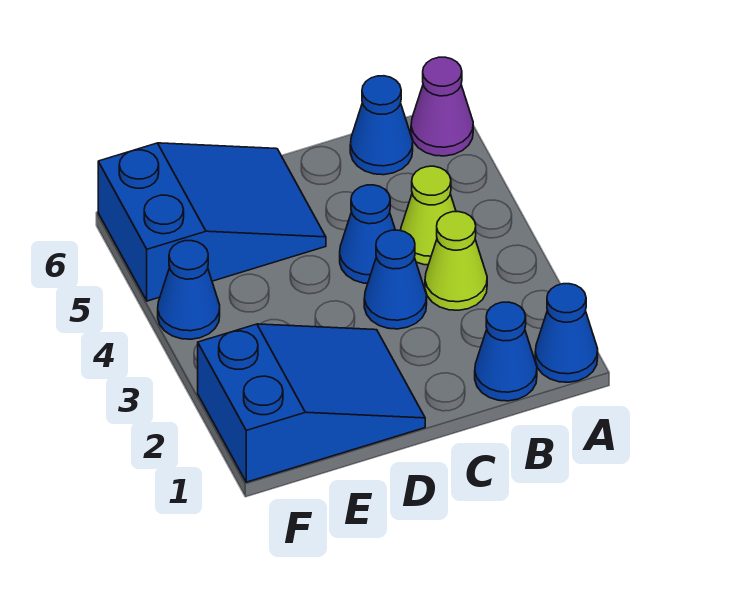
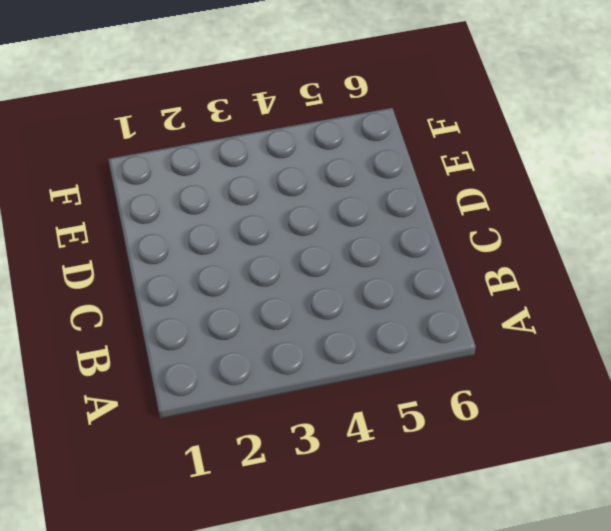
none -> blue 1x1 cone [535,284,598,382]
none -> purple 1x1 cone [411,57,473,156]

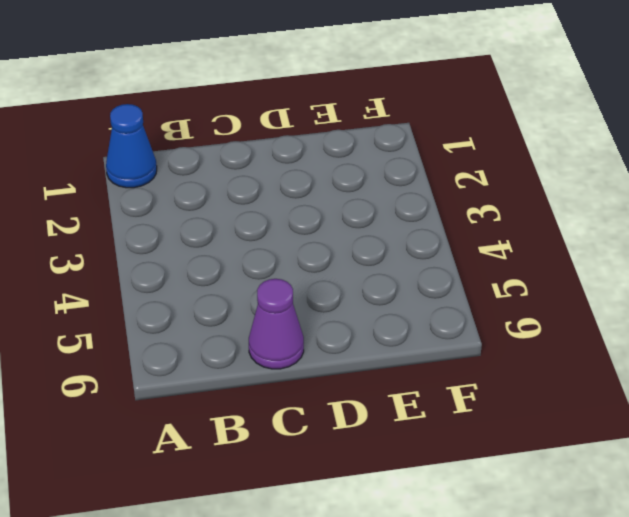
purple 1x1 cone [249,279,304,369] -> purple 1x1 cone moved to [411,57,473,156]
none -> blue 1x1 cone [475,302,537,401]
none -> lime 1x1 cone [425,212,487,310]

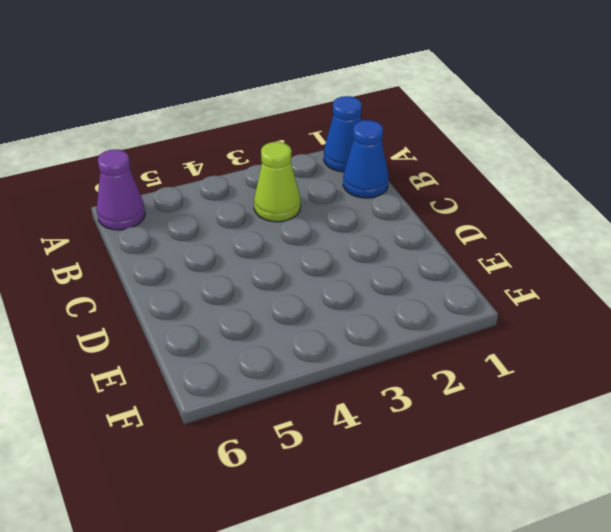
none -> lime 1x1 cone [401,166,456,265]
none -> blue 1x1 cone [350,76,413,175]

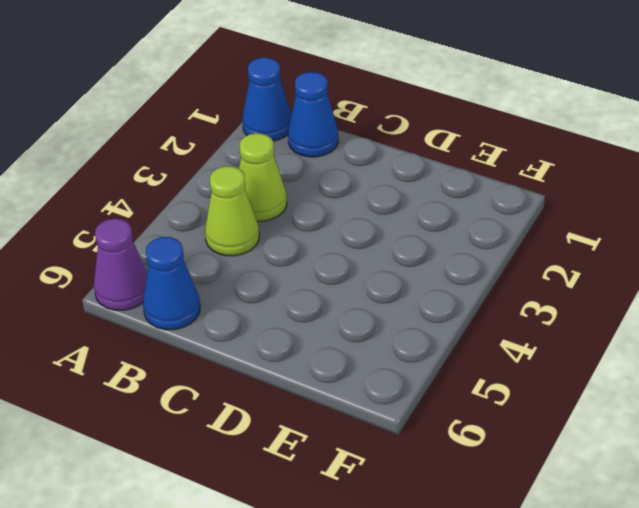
none -> blue 1x1 cone [364,230,427,329]
none -> blue 1x1 cone [340,185,395,283]

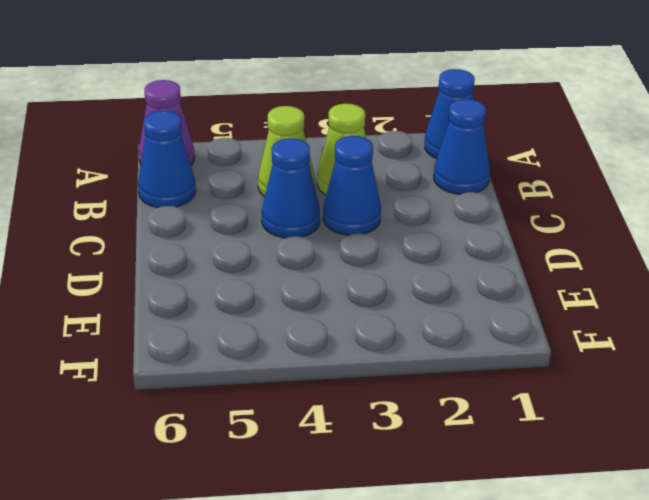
none -> blue 2x3 slope [198,324,425,482]
none -> blue 2x3 slope [98,143,326,301]

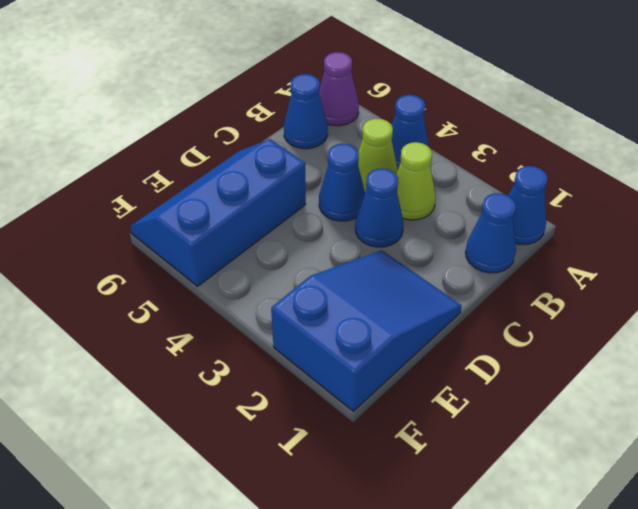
blue 1x1 cone [392,95,429,168] -> blue 1x1 cone moved to [158,241,220,339]
blue 2x3 slope [130,139,306,286] -> blue 2x3 slope turned to [98,143,326,301]

